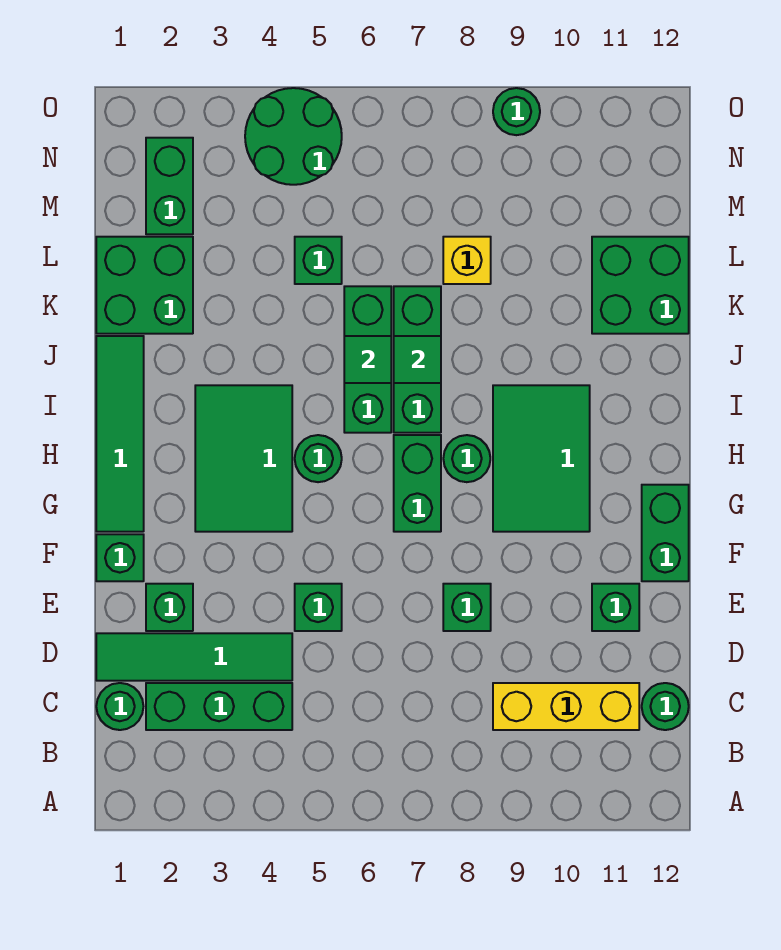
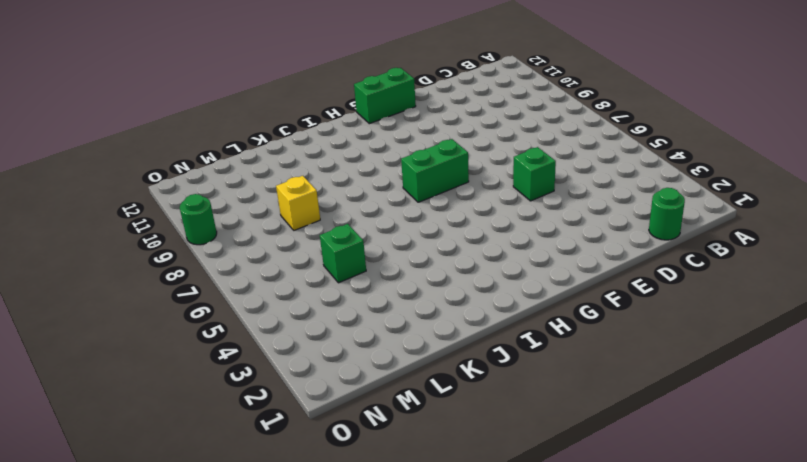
none -> green 1x3 brick [146,683,292,730]
none -> yellow 1x3 brick [493,683,639,730]
none -> green 1x1 round brick [642,683,689,730]

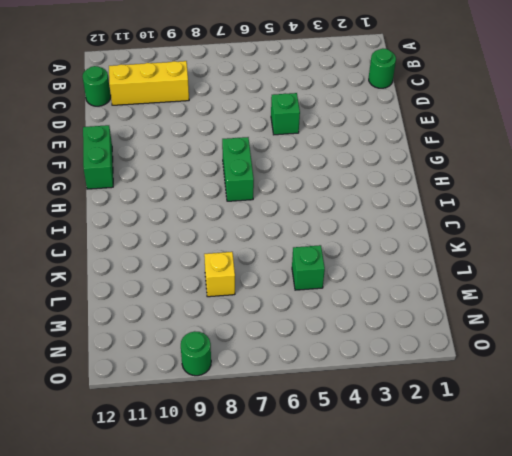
none -> green 1x3 brick [146,683,292,730]
none -> green 1x4 tile [96,633,292,681]
none -> green 1x1 brick [146,584,193,631]

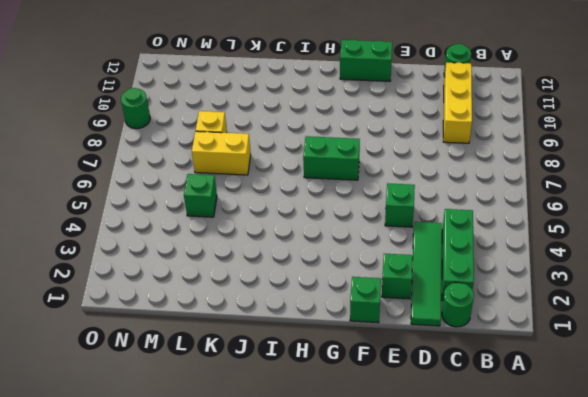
yellow 1x2 brick [192,131,251,175] -> green 1x3 brick [394,286,441,433]
none -> green 1x1 brick [443,584,491,631]
none -> green 1x1 brick [592,584,639,631]
none -> green 1x4 tile [96,336,144,532]

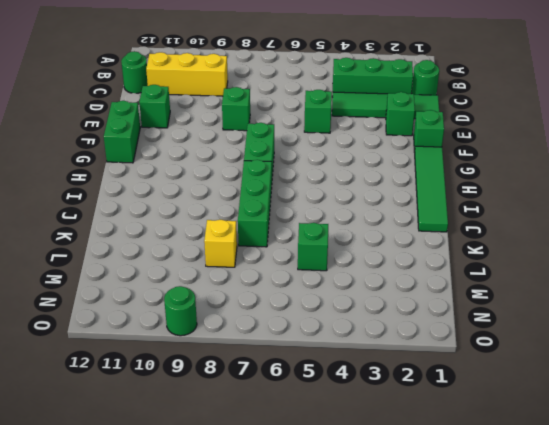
none -> green 2x3 tile [195,385,292,532]
none -> green 2x3 tile [493,385,590,532]
none -> green 1x1 round brick [295,435,342,482]

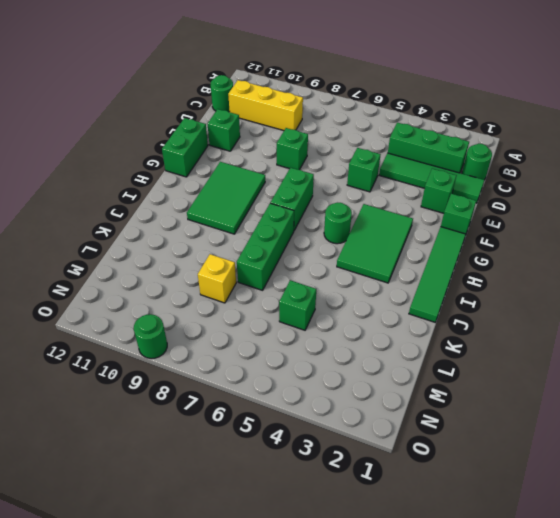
none -> green 1x1 round brick [443,435,490,482]
none -> green 1x3 brick [344,286,391,433]
none -> green 2x2 brick [96,237,193,334]

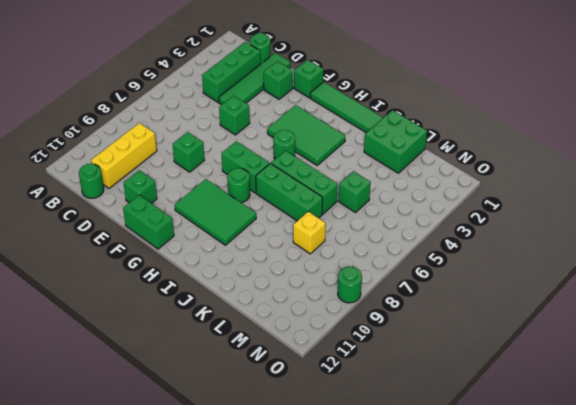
none -> green 2x2 brick [592,237,689,334]
none -> green 1x2 brick [146,138,193,234]
none -> green 2x2 round brick [245,88,342,185]

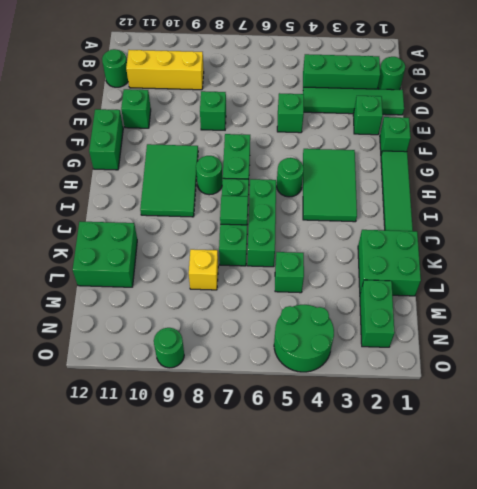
none -> green 1x1 tile [344,336,391,383]

